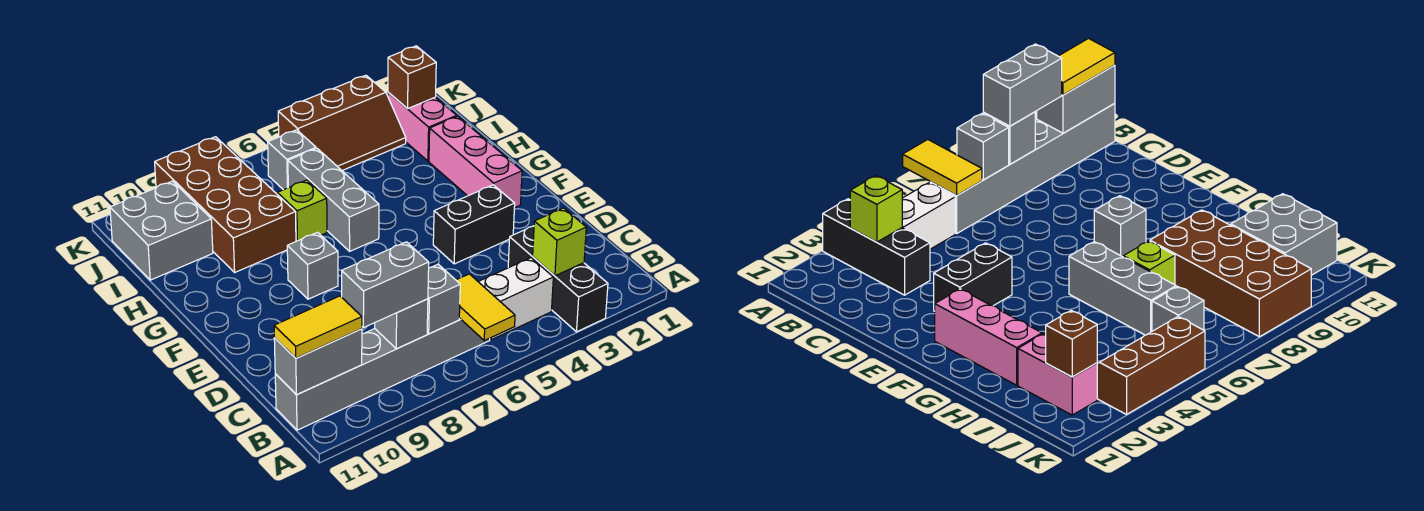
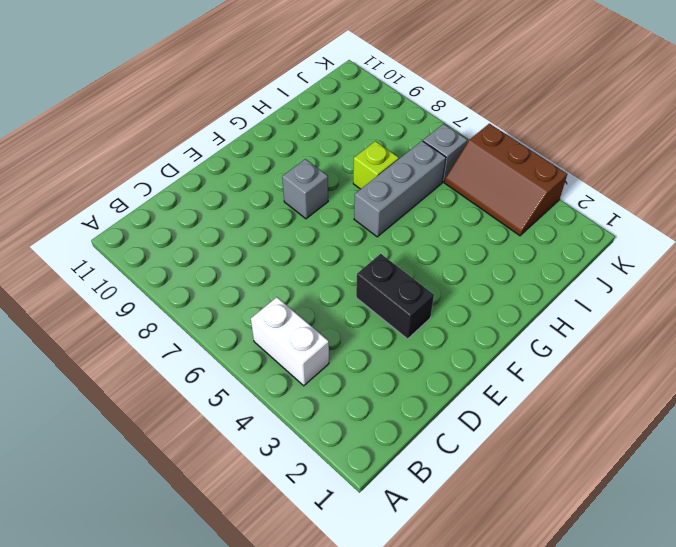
none -> black 1x3 brick [508,226,608,332]
none -> grey 1x6 brick [275,318,490,430]
none -> pink 1x3 brick [429,116,522,208]

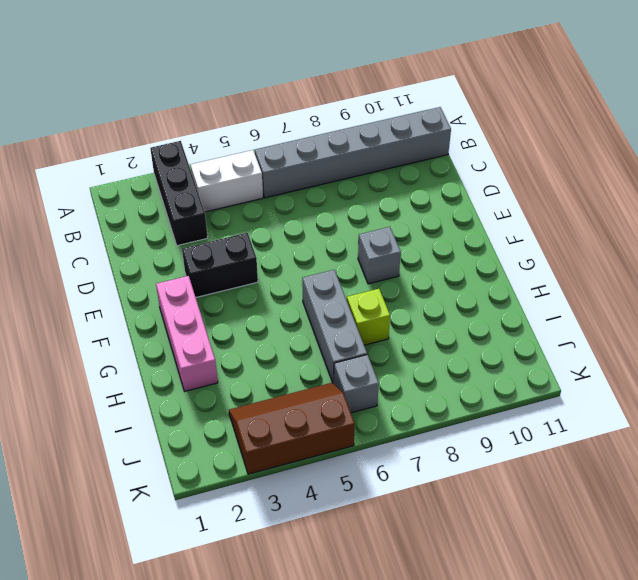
none -> brown 2x4 brick [155,137,296,272]
none -> pink 1x2 brick [388,92,457,161]
none -> grey 2x2 brick [110,181,213,280]

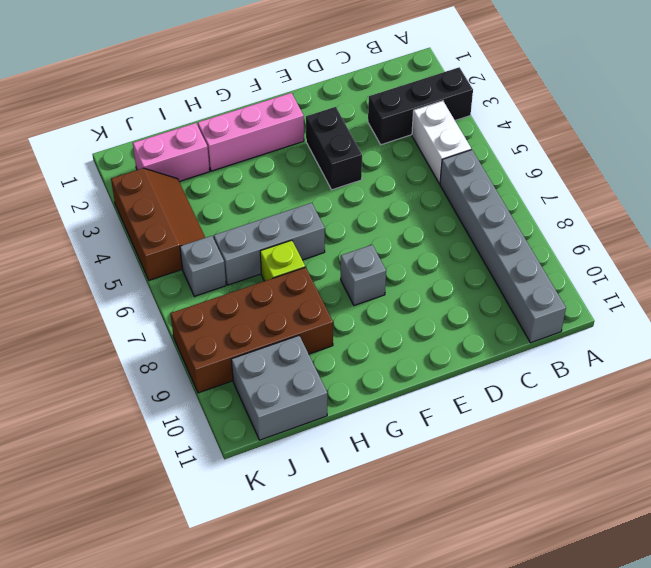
none -> yellow 1x2 tile [456,274,515,341]
none -> lime 1x1 brick [533,208,586,276]
none -> grey 1x1 brick [427,264,460,334]

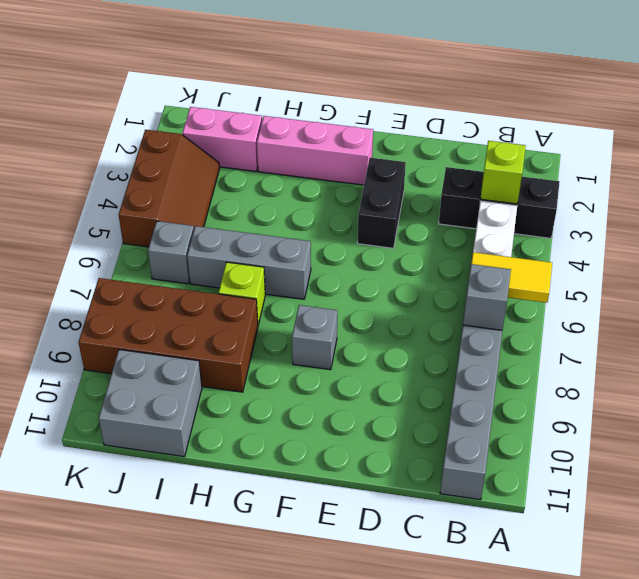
none -> grey 1x1 brick [375,299,428,349]
none -> grey 1x2 brick [274,329,362,395]
none -> brown 1x1 brick [388,46,436,109]

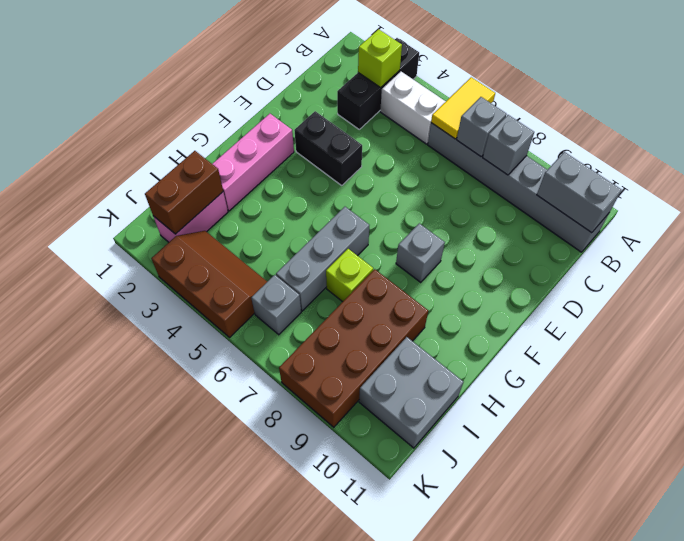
brown 1x2 brick [145,151,223,234] -> brown 1x1 brick [388,46,436,109]
none -> grey 1x2 brick [342,242,429,328]
none -> yellow 1x2 tile [274,296,362,358]

